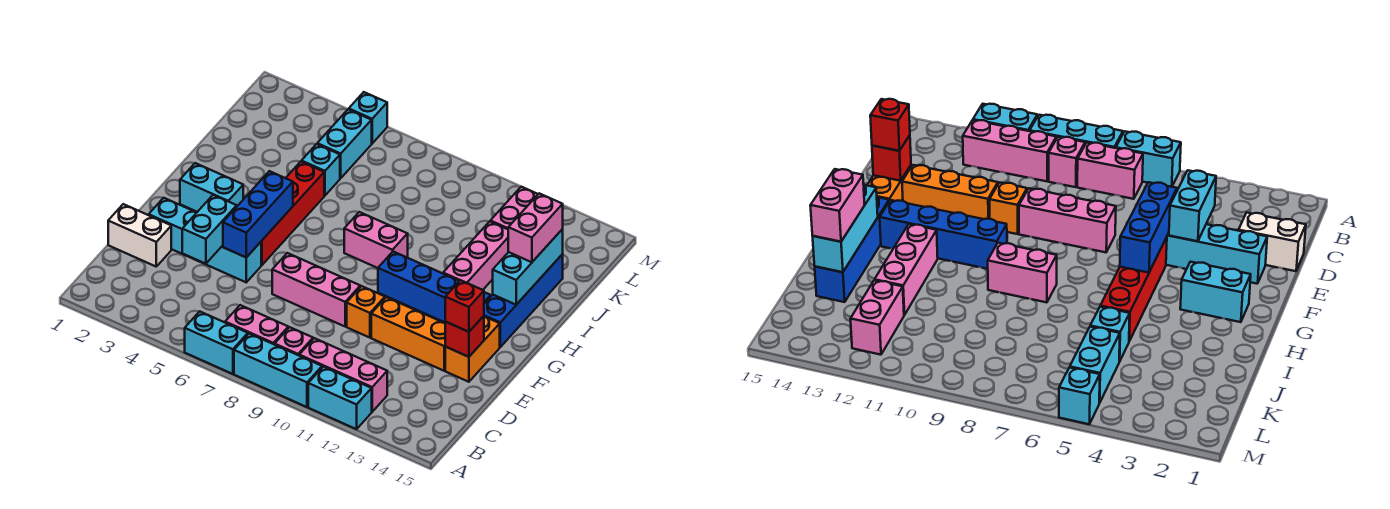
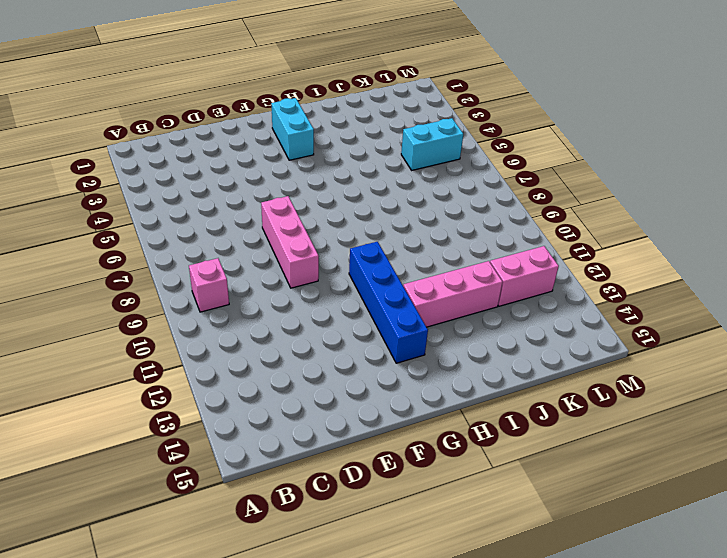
none -> cyan 1x2 brick [185,311,248,374]
none -> cyan 1x3 brick [234,334,322,407]
none -> cyan 1x2 brick [308,367,372,429]

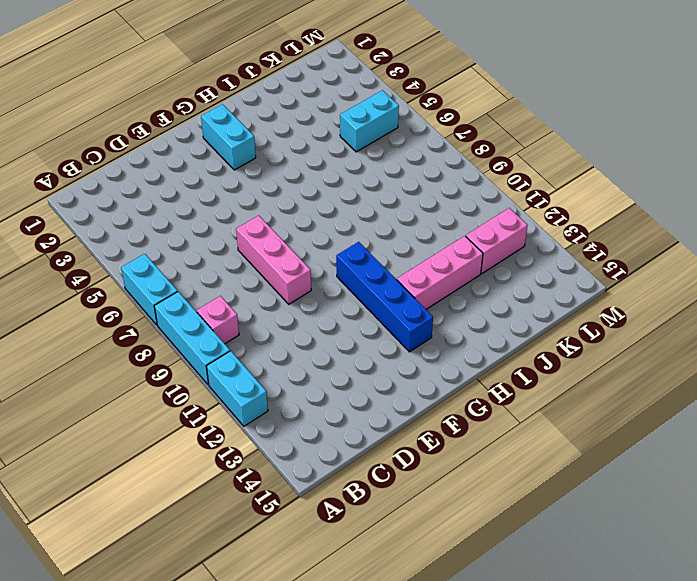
none -> pink 1x2 brick [225,305,288,345]
none -> pink 1x3 brick [299,338,387,412]
none -> white 1x2 brick [108,204,171,266]

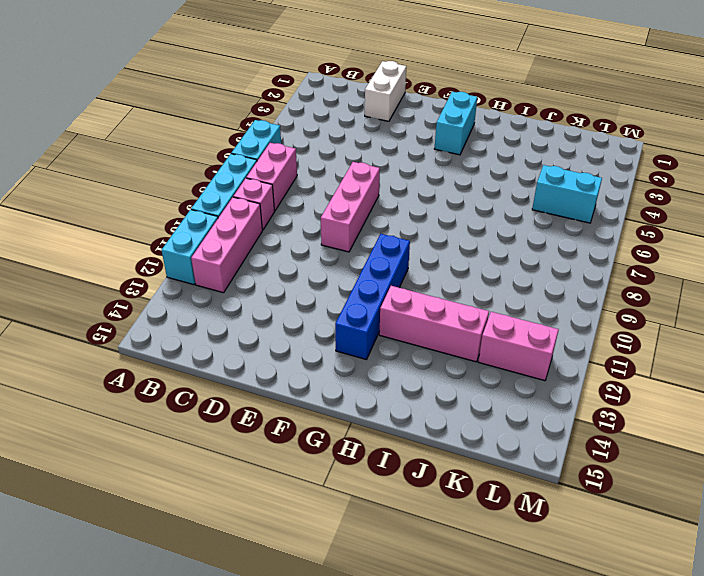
none -> cyan 1x4 brick [149,198,261,282]
none -> orange 1x1 brick [347,286,385,338]
none -> orange 1x3 brick [371,297,446,371]

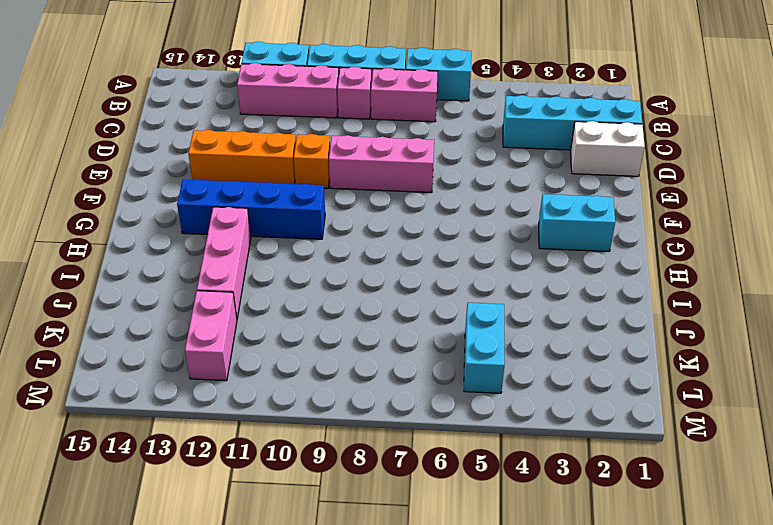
cyan 1x4 brick [503,95,642,150] -> cyan 1x4 brick moved to [149,198,261,282]
none -> orange 1x2 brick [445,317,500,382]
none -> red 1x4 brick [261,162,324,265]
none -> blue 1x4 brick [484,254,563,347]

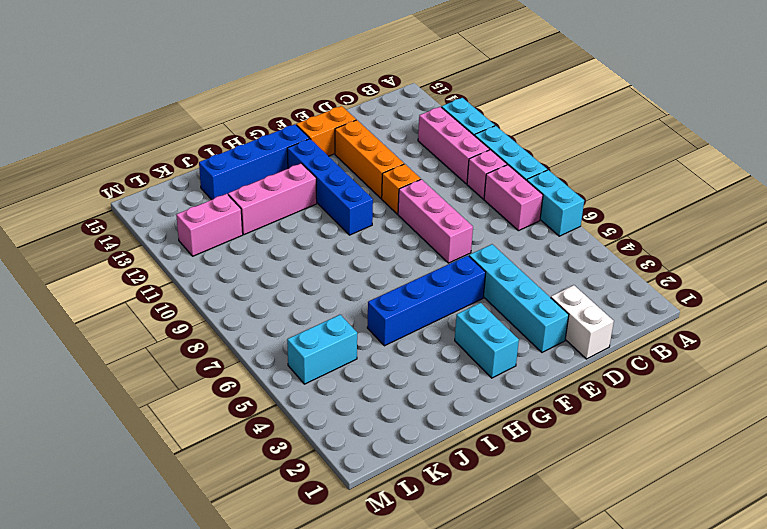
blue 1x4 brick [367,256,486,346] -> red 1x4 brick [261,162,324,265]
none -> pink 1x2 brick [344,212,408,268]
none -> cyan 1x1 brick [302,144,340,196]
none -> cyan 1x1 brick [349,92,387,143]

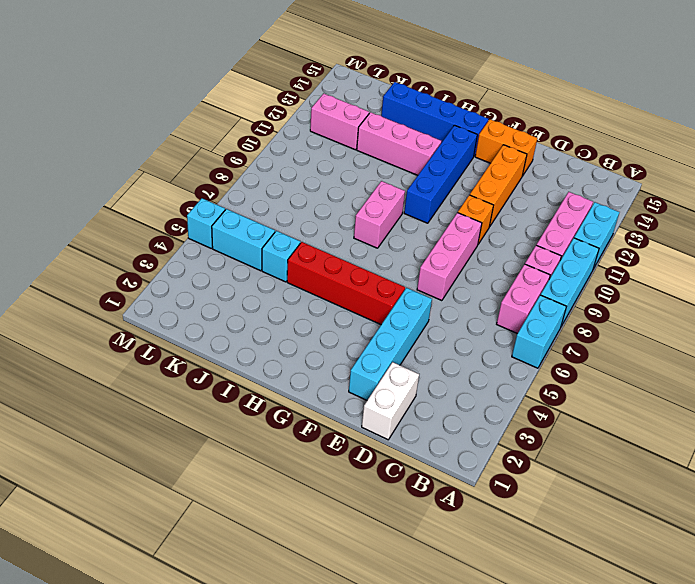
none -> cyan 1x2 brick [180,163,243,212]
none -> cyan 1x2 brick [182,195,237,264]
none -> blue 1x3 brick [223,171,293,257]

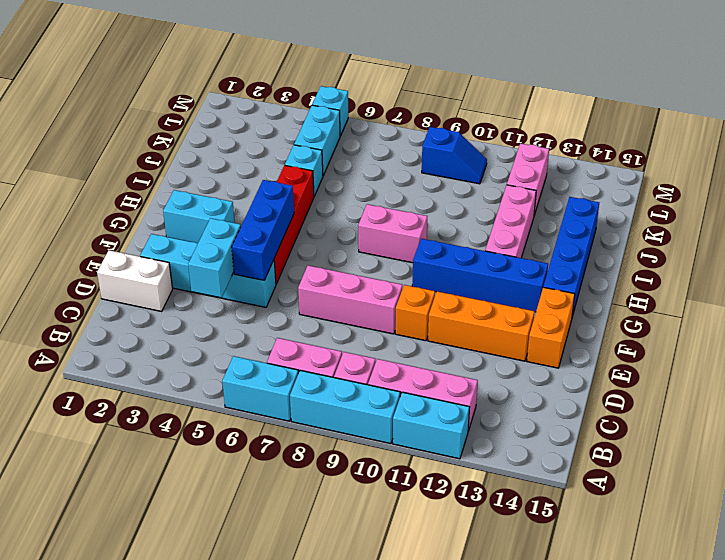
blue 1x2 slope [422,127,487,184] -> none
none -> red 1x1 brick [445,316,484,357]
none -> cyan 1x3 brick [493,229,563,305]
none -> red 1x1 brick [445,280,484,332]

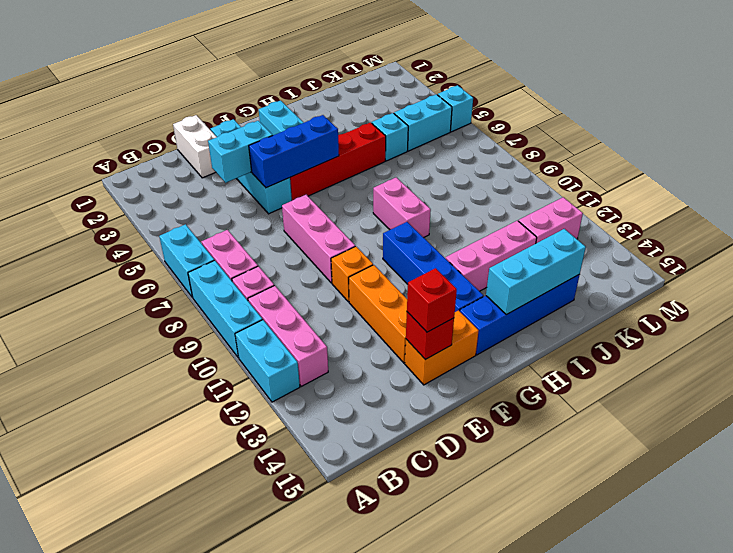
none -> pink 1x2 brick [508,193,563,262]

